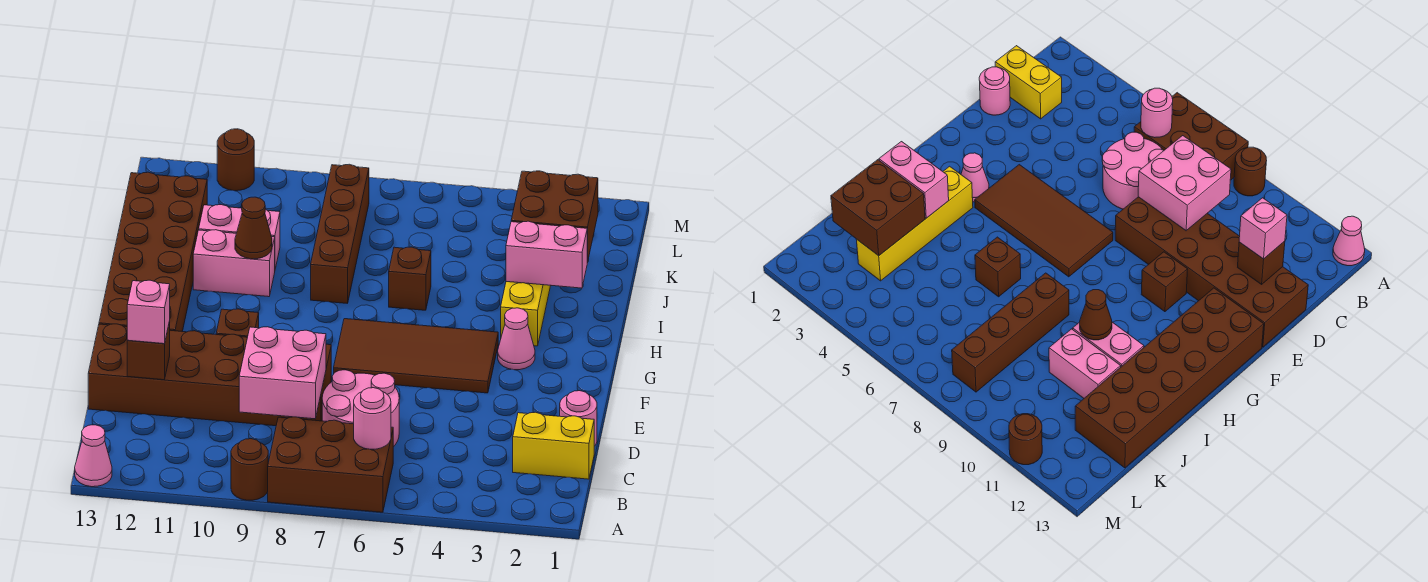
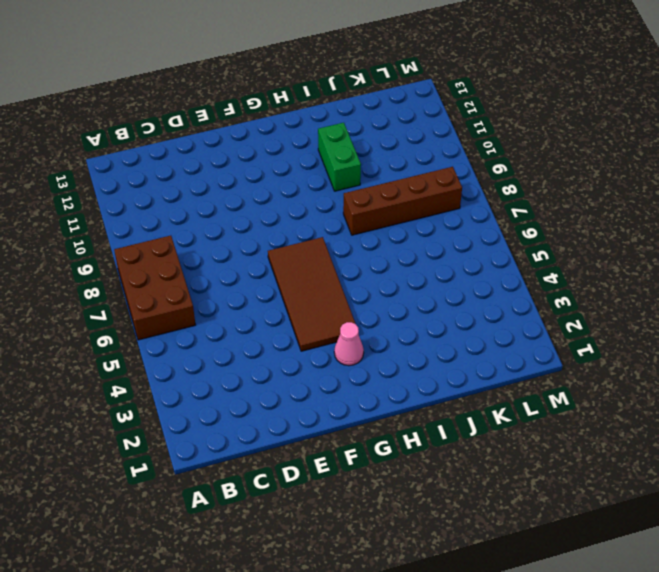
green 1x2 brick [318,123,361,191] -> pink 1x2 brick [193,230,275,297]
none -> brown 1x1 round brick [231,439,268,500]
none -> pink 1x1 cone [75,425,112,487]
none -> yellow 1x2 brick [513,412,594,479]

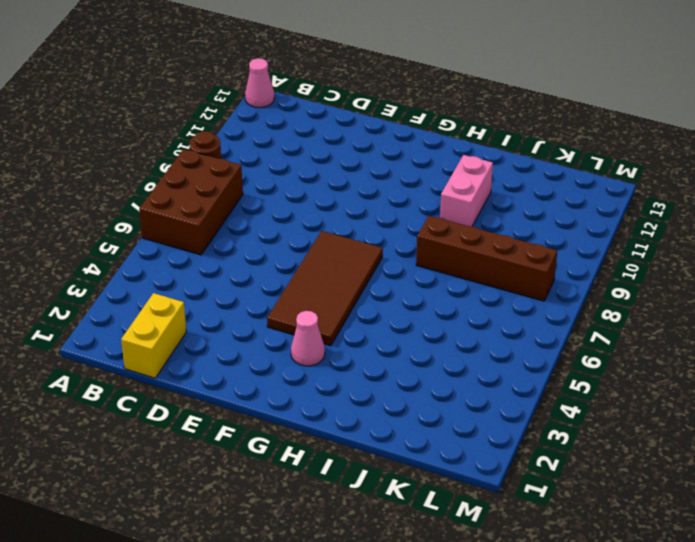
none -> pink 2x2 round brick [322,370,399,447]
none -> pink 1x1 round brick [560,391,597,446]
none -> brown 2x6 brick [88,324,331,426]

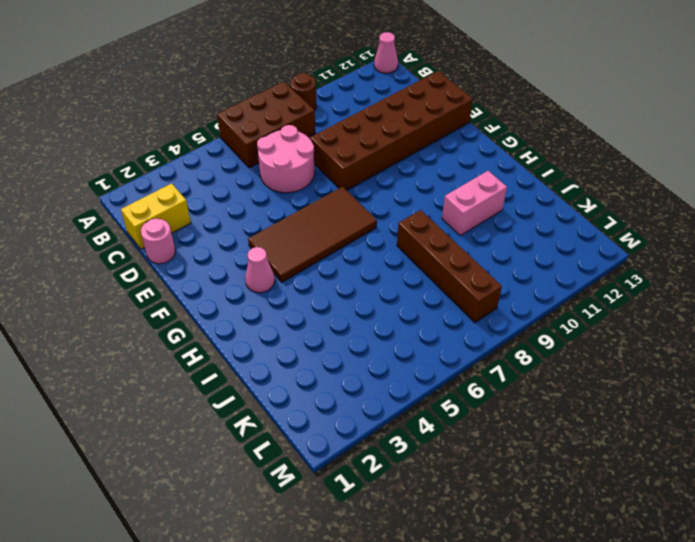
none -> brown 1x1 brick [216,309,259,337]
none -> brown 2x6 brick [99,172,207,332]
none -> yellow 1x4 brick [501,282,551,346]

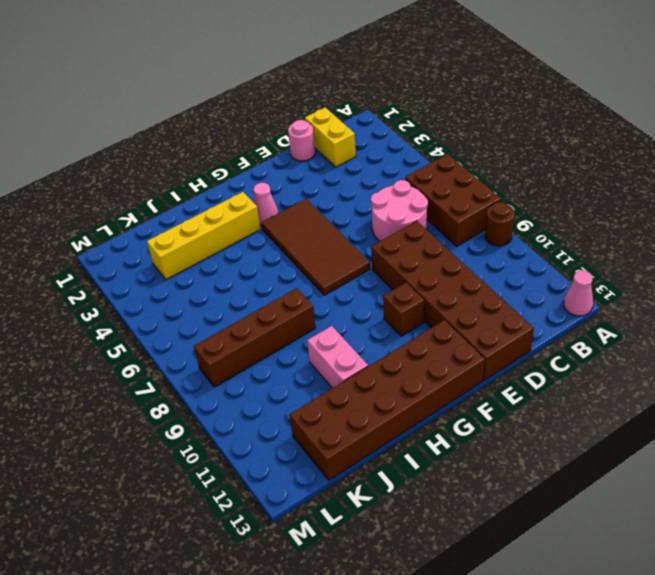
none -> brown 1x1 brick [389,247,431,310]
none -> pink 1x2 brick [199,205,280,269]
none -> brown 1x1 round brick [217,129,254,191]

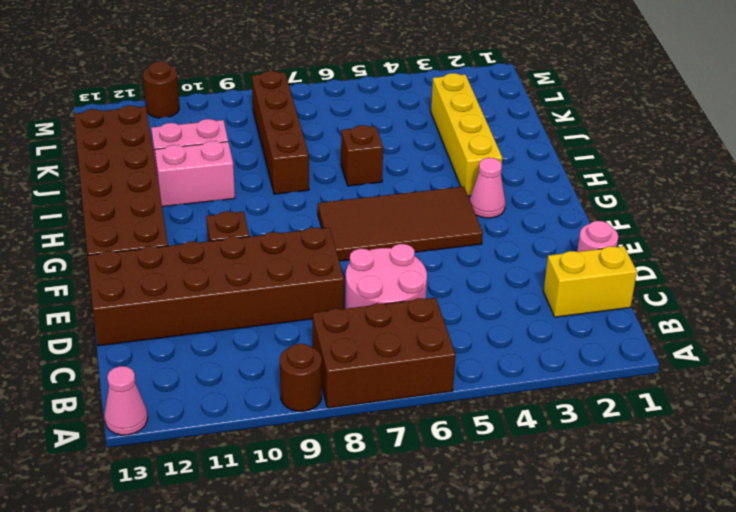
none -> pink 1x1 round brick [354,388,391,449]
none -> pink 2x2 brick [239,327,326,419]
none -> brown 1x1 brick [127,321,170,380]

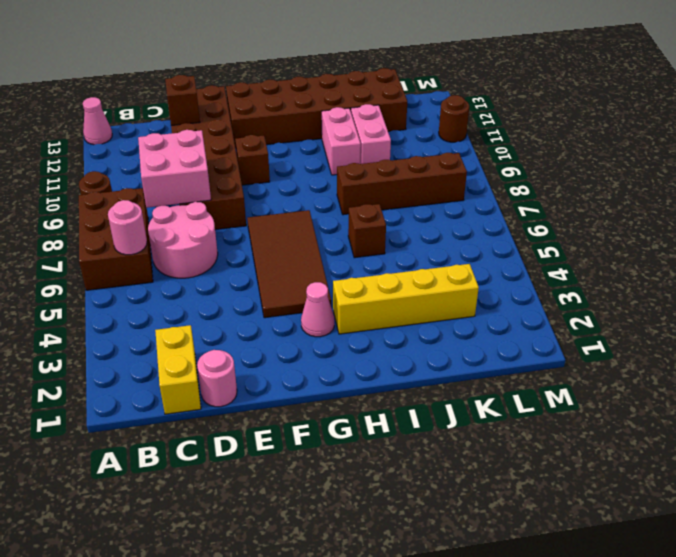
none -> pink 1x2 brick [506,221,587,288]
none -> brown 1x1 cone [235,197,272,259]
none -> brown 2x2 brick [511,171,598,263]

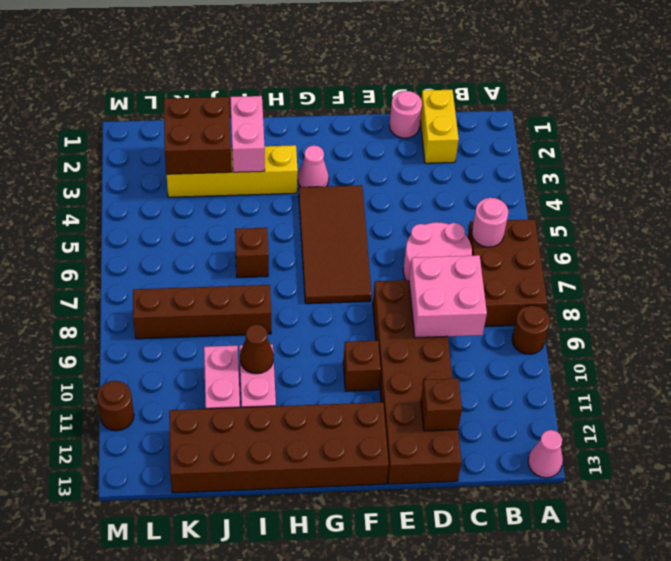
none -> pink 1x1 brick [127,280,170,344]

